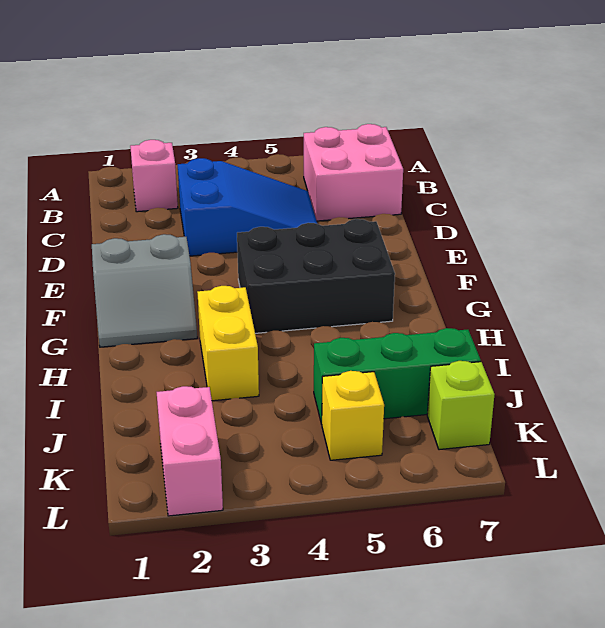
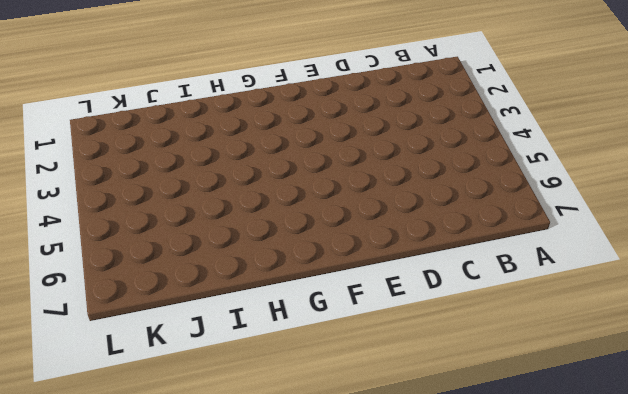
none -> pink 1x1 brick [130,140,178,212]
none -> pink 2x2 brick [304,124,403,221]

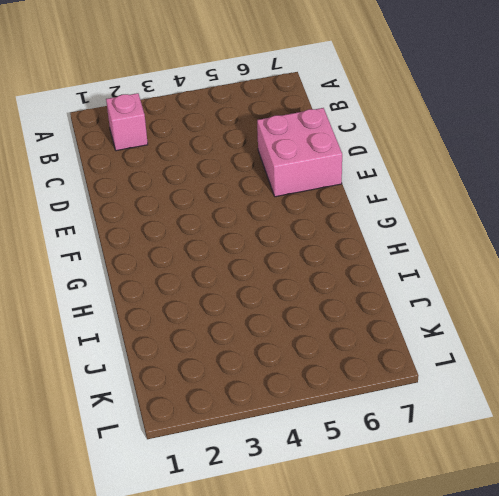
pink 2x2 brick [257,108,342,197] -> pink 2x2 brick moved to [304,124,403,221]
none -> blue 2x3 slope [178,158,317,256]
none -> grey 2x2 slope [92,234,197,347]

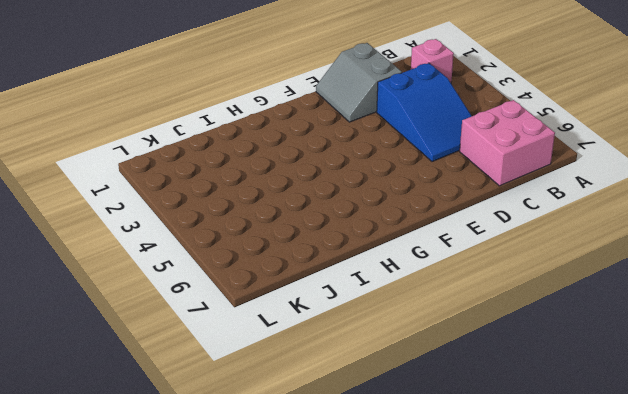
grey 2x2 slope [316,43,402,122] -> grey 2x2 slope moved to [92,234,197,347]
none -> black 2x3 brick [237,219,395,333]
none -> yellow 1x2 brick [197,286,259,401]

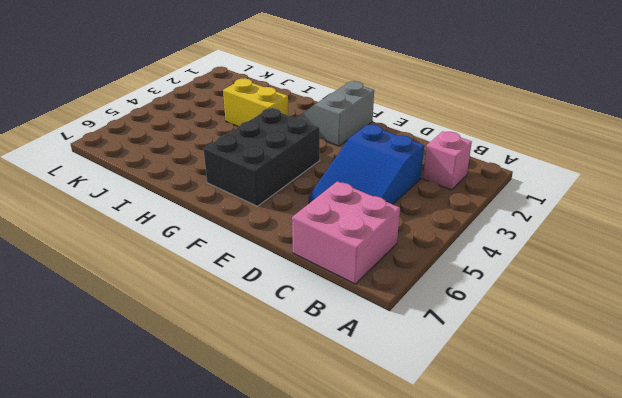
none -> green 1x3 brick [314,328,481,424]
none -> pink 1x2 brick [157,386,223,516]

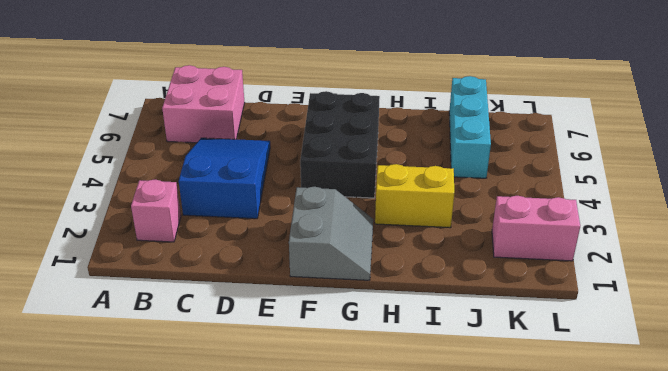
cyan 1x3 brick [449,76,491,178] -> green 1x3 brick [314,328,481,424]
none -> yellow 1x1 brick [322,371,384,460]
none -> lime 1x1 brick [427,361,495,450]

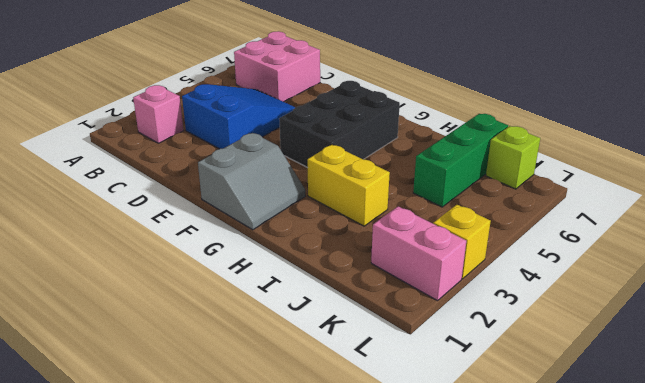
yellow 1x1 brick [433,205,491,279] -> yellow 1x1 brick moved to [322,371,384,460]

